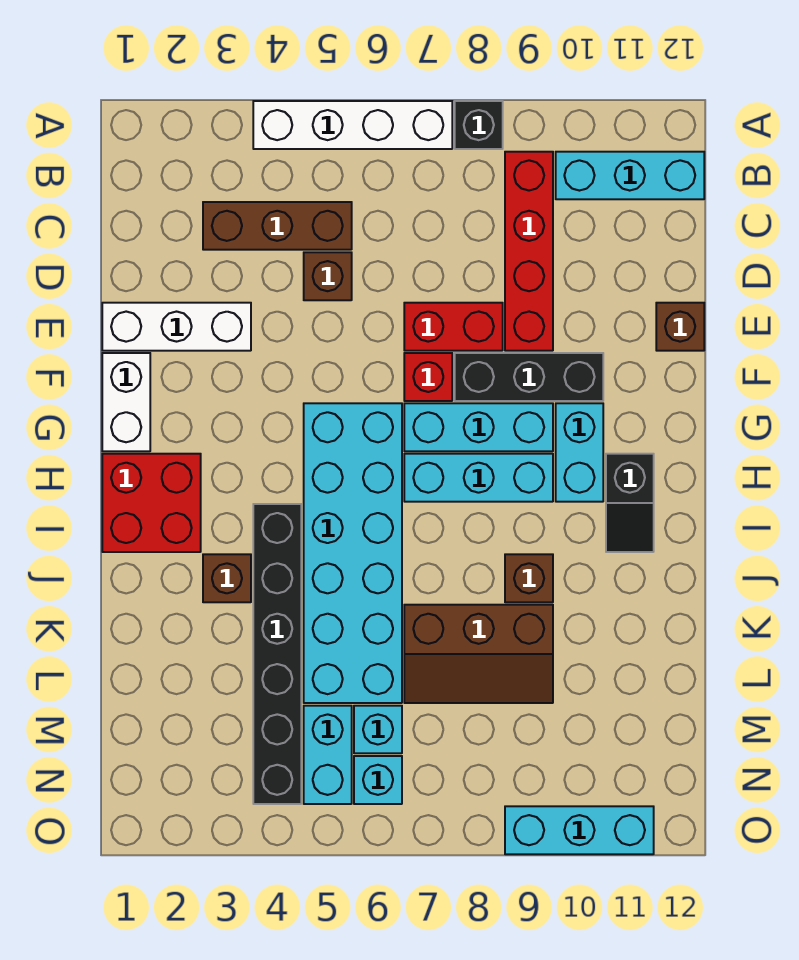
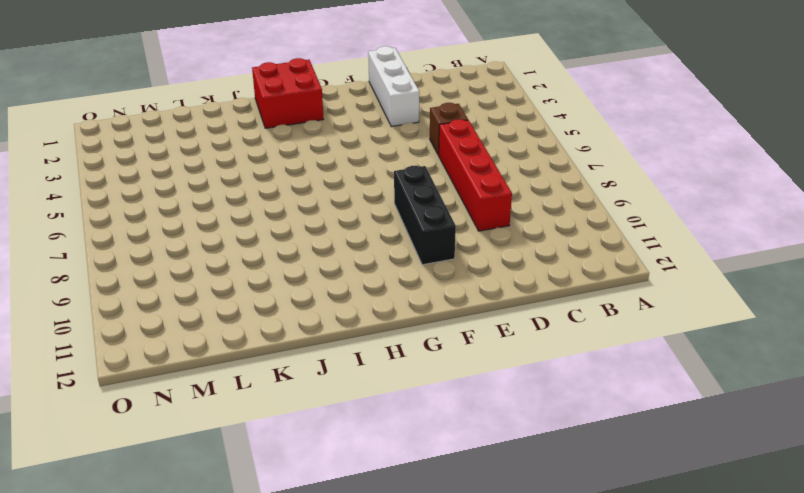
red 1x4 brick [439,119,512,231] -> red 1x4 brick turned to [505,152,553,351]
none -> white 1x4 brick [253,101,452,149]
none -> black 1x1 brick [455,101,503,149]
none -> cyan 1x3 brick [556,152,704,199]

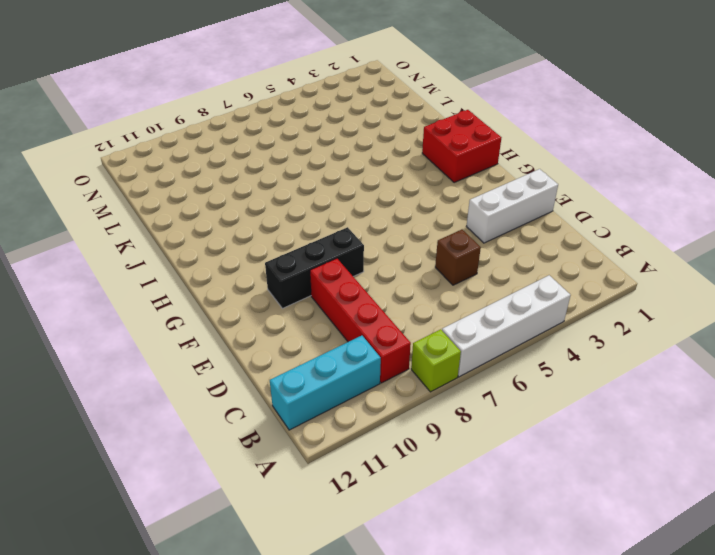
lime 1x1 brick [411,329,461,392] -> black 1x1 brick [455,101,503,149]
none -> brown 1x3 brick [203,202,352,250]
none -> red 1x2 brick [404,303,503,351]
none -> brown 1x1 brick [656,303,704,351]

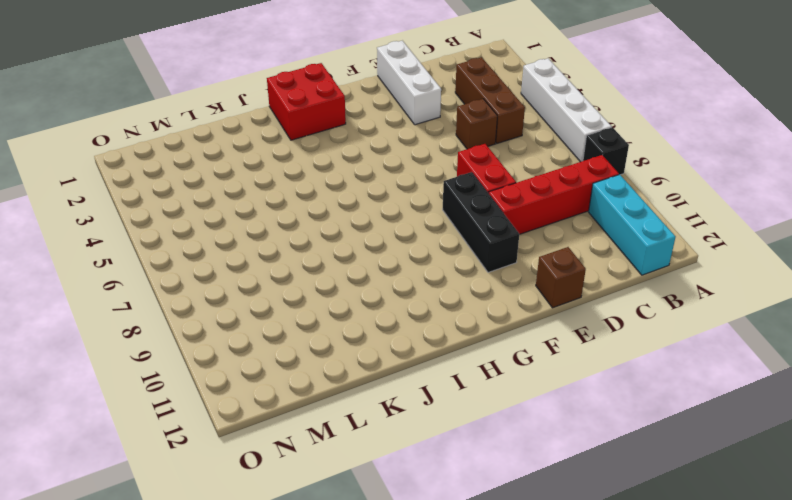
none -> white 1x2 brick [102,353,150,451]
none -> red 1x1 brick [404,353,452,401]
none -> cyan 2x6 brick [304,403,402,703]

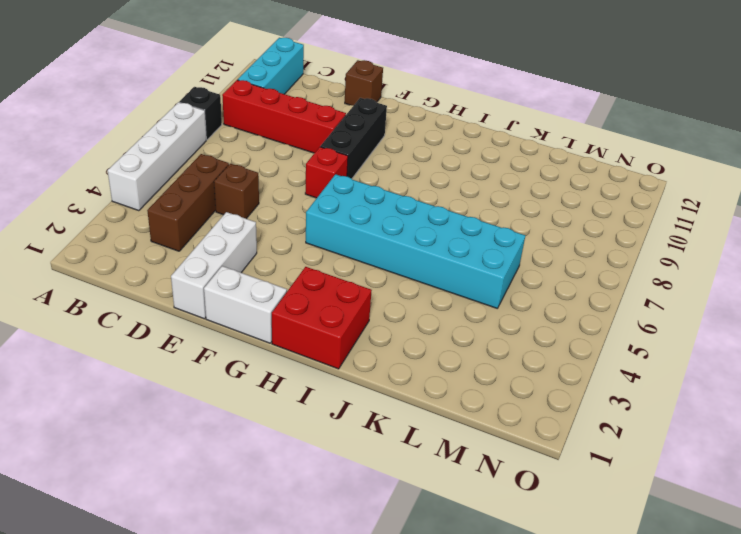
none -> red 1x2 brick [404,303,503,351]
none -> cyan 1x3 brick [404,403,553,451]
none -> cyan 1x2 brick [556,403,603,502]

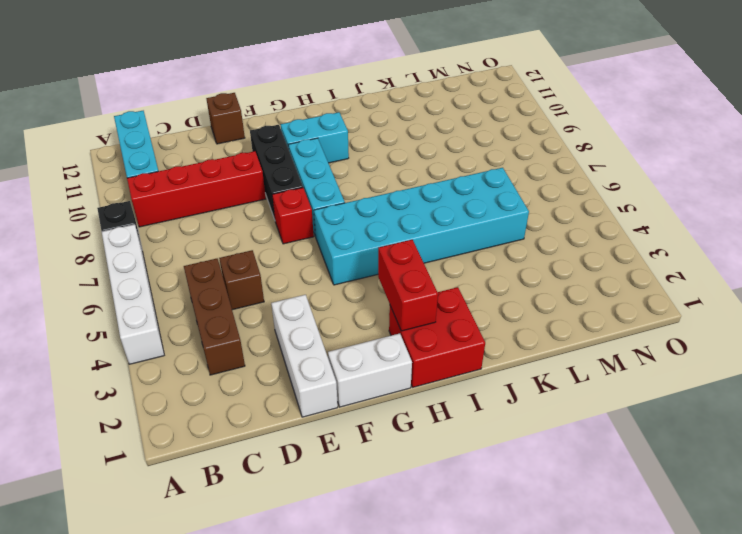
red 1x2 brick [378,240,438,331] -> red 1x2 brick moved to [404,303,503,351]
none -> cyan 1x3 brick [404,454,553,502]
none -> black 1x2 slope [606,454,654,552]
none -> black 1x6 brick [253,504,301,804]

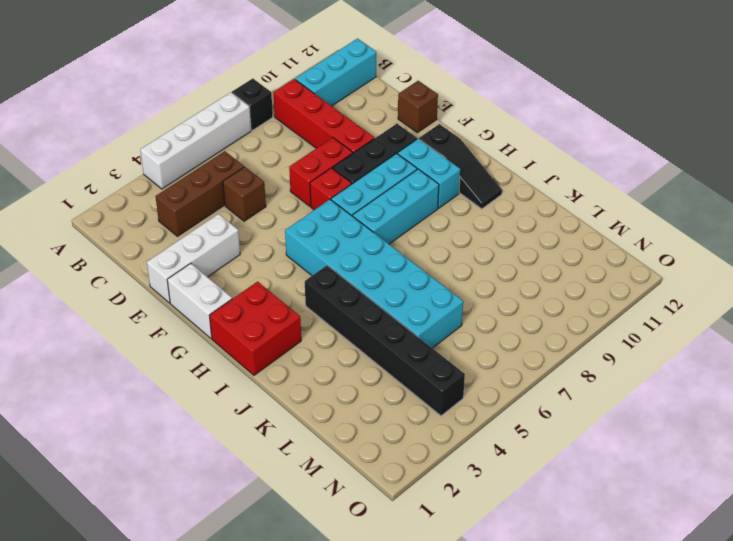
black 1x3 slope [419,124,502,209] -> black 1x2 slope [606,454,654,552]
none -> brown 1x1 brick [203,554,251,602]
none -> brown 1x1 brick [505,554,553,602]
none -> brown 2x3 slope [404,605,553,703]

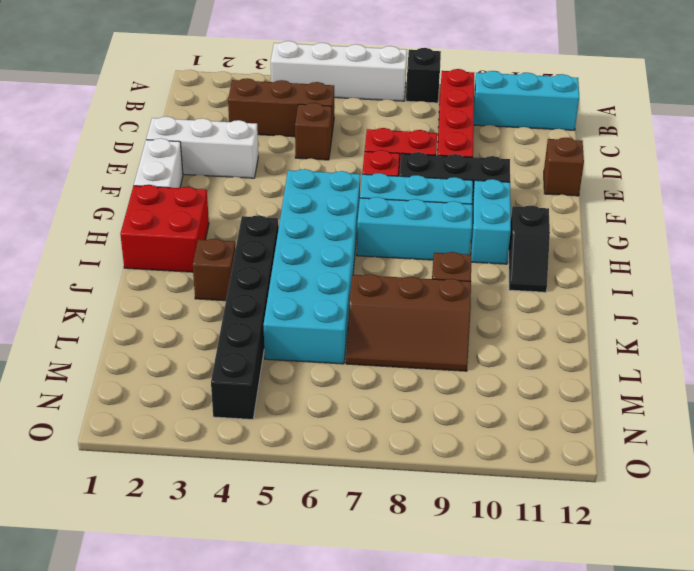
none -> cyan 1x2 brick [304,706,352,804]
none -> cyan 1x1 brick [354,706,402,753]
none -> cyan 1x1 brick [354,756,402,804]

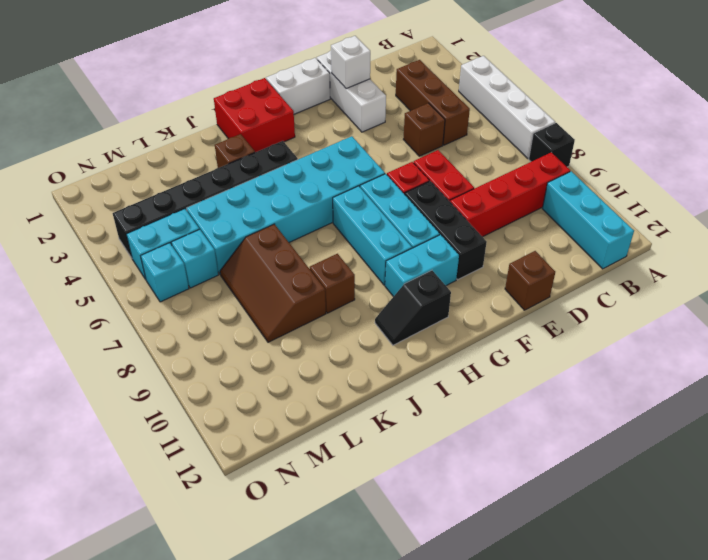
white 1x1 brick [331,36,370,88] -> none
none -> cyan 1x3 brick [505,806,654,854]

